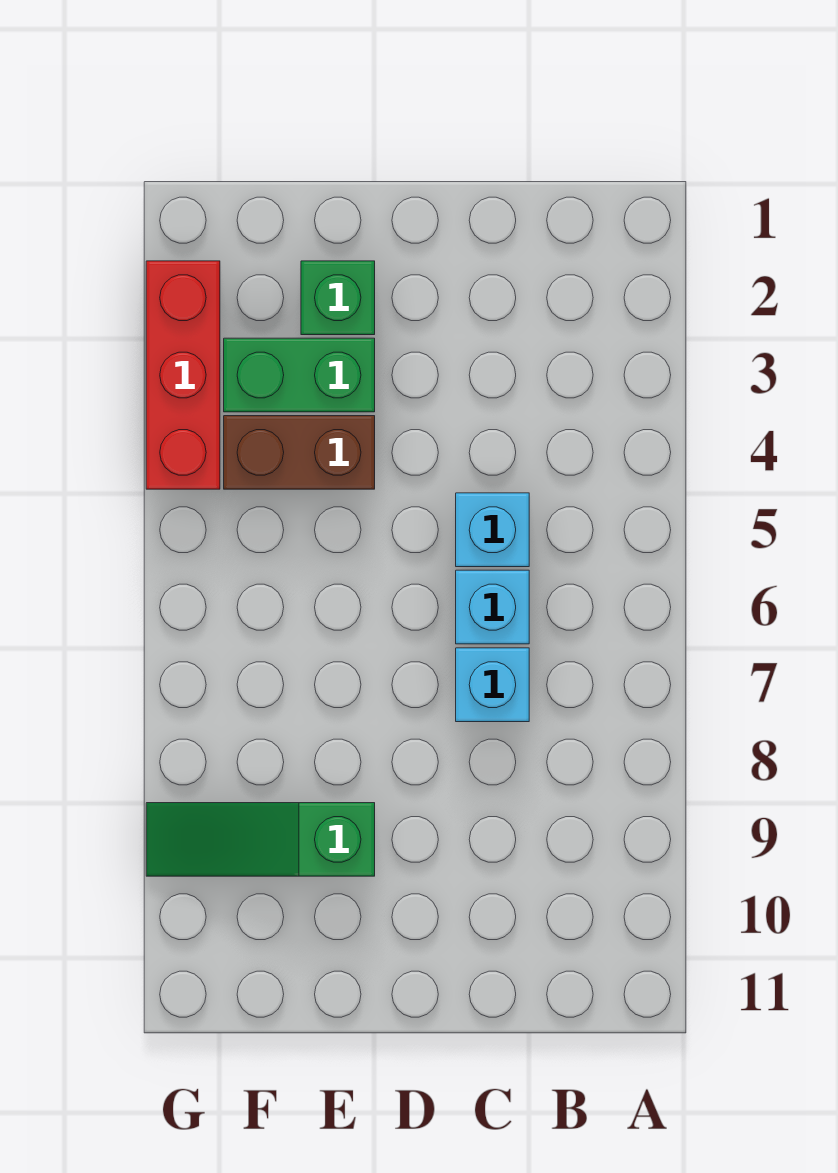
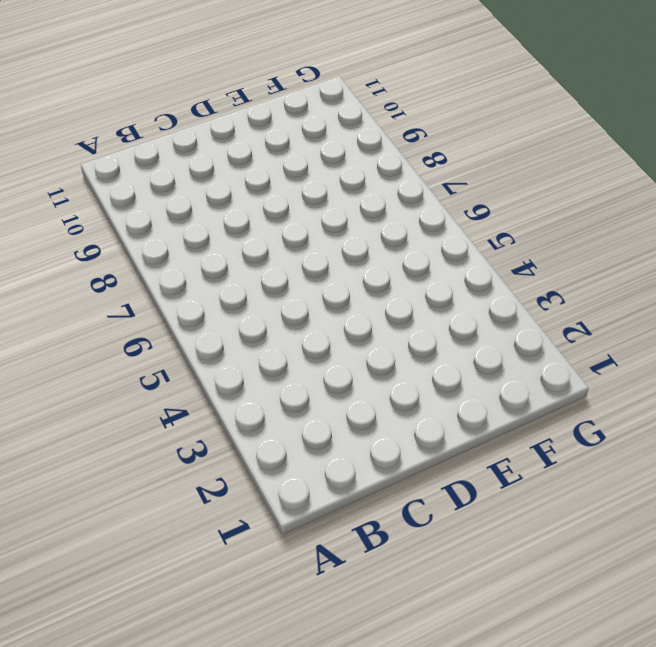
none -> cyan 1x1 brick [456,493,529,567]
none -> cyan 1x1 brick [456,570,529,644]

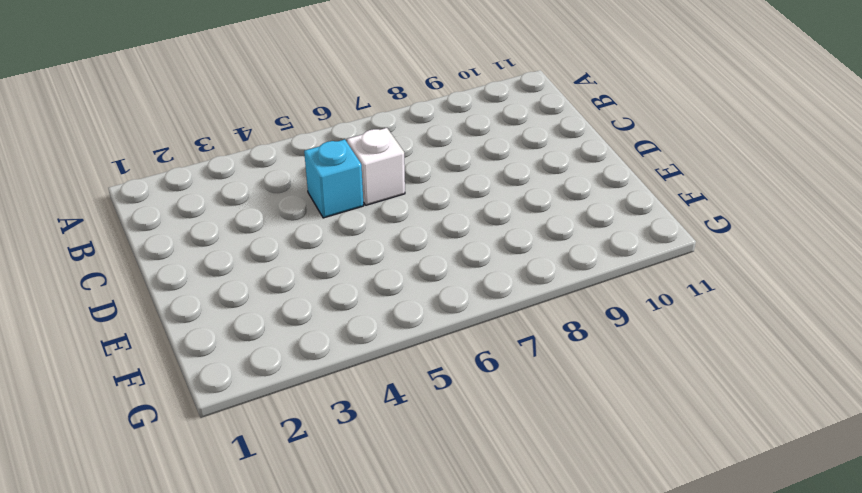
white 1x1 brick [347,128,405,205] -> cyan 1x1 brick [456,570,529,644]
none -> cyan 1x1 brick [456,648,529,722]
none -> green 1x1 brick [301,261,375,335]

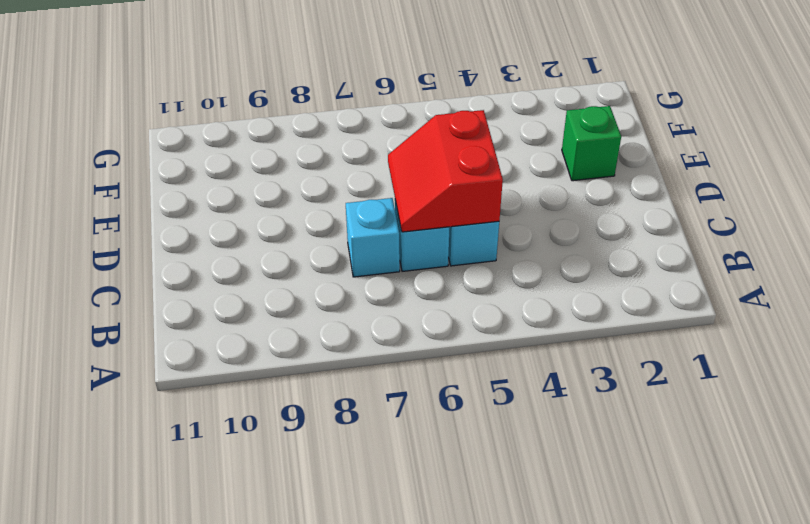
red 2x2 slope [388,110,503,232] -> none
none -> green 1x2 brick [224,338,375,412]
none -> brown 1x2 brick [224,416,375,489]

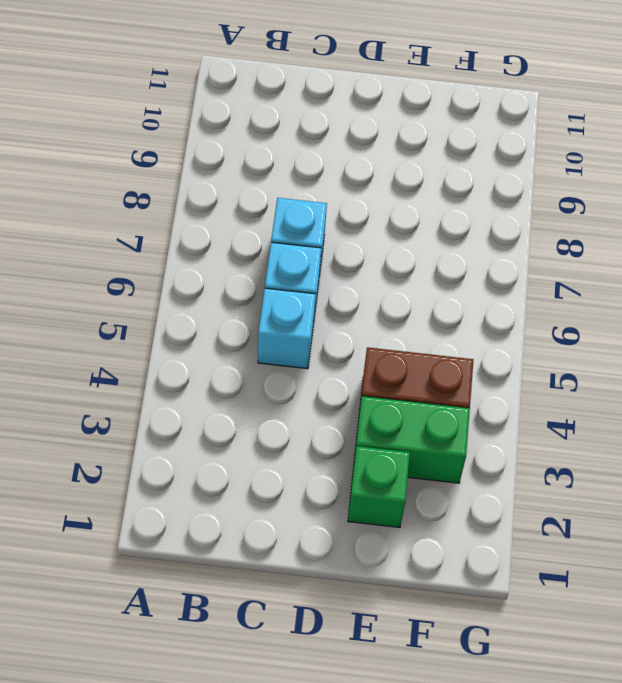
none -> green 1x3 slope [146,803,375,876]
none -> red 1x3 brick [146,261,220,489]

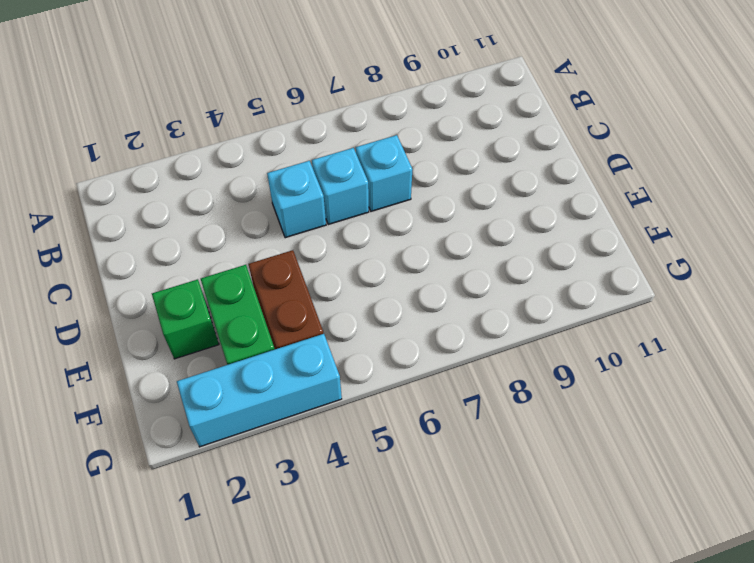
cyan 1x3 brick [177,334,342,447] -> red 1x3 brick [146,261,220,489]
none -> green 1x3 slope [146,803,375,876]

